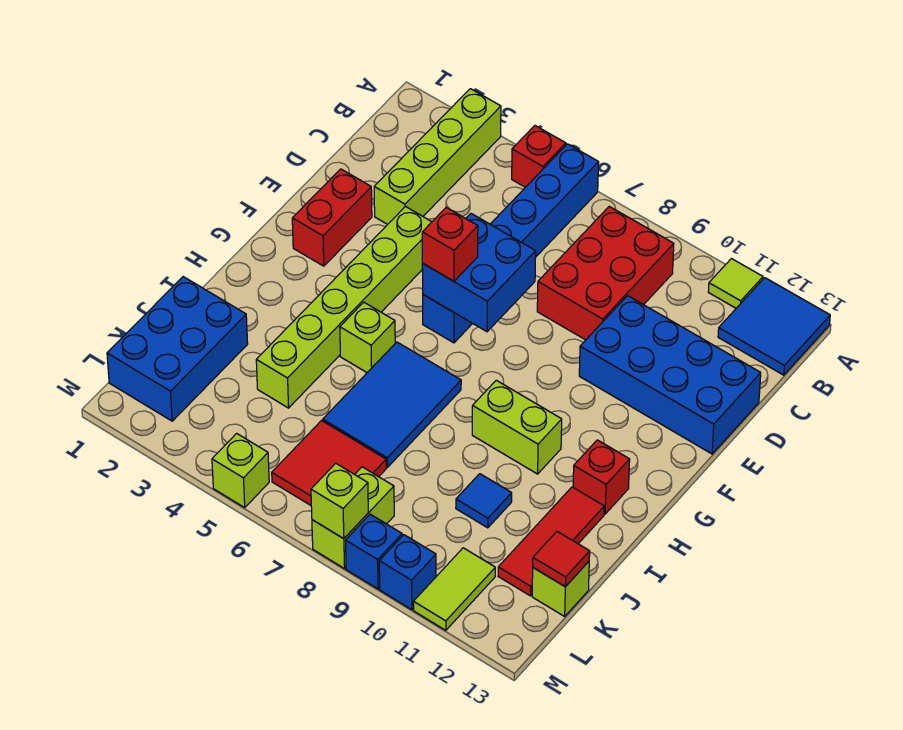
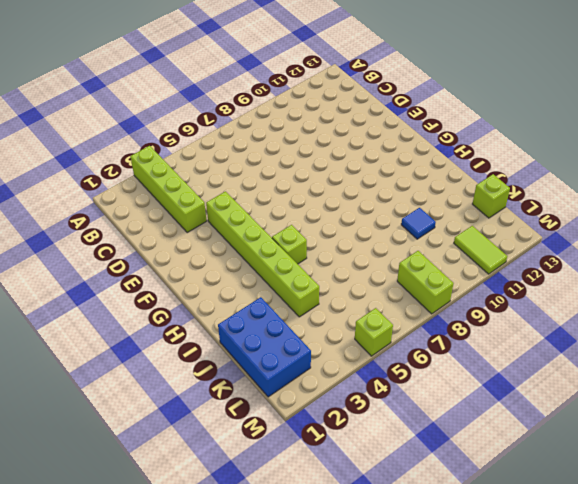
none -> red 1x1 brick [512,126,566,187]
none -> blue 1x6 brick [423,144,599,343]
none -> lime 1x1 tile [708,259,763,308]

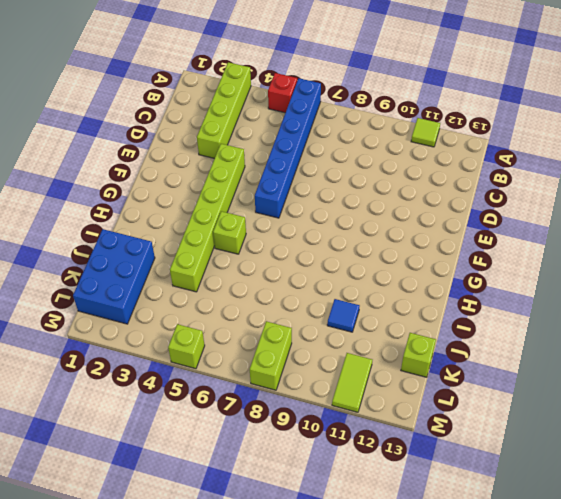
none -> blue 2x2 tile [718,278,830,375]
none -> red 2x3 brick [537,206,674,340]
none -> blue 2x4 brick [579,296,761,454]

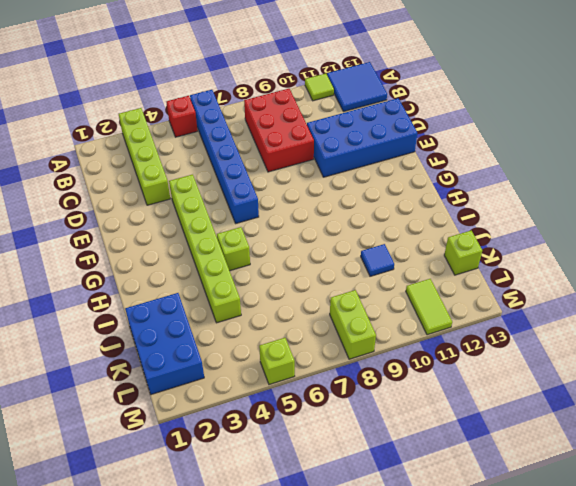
none -> red 1x2 brick [292,169,372,266]
none -> blue 2x3 tile [323,342,461,467]
none -> lime 1x2 brick [472,380,562,474]

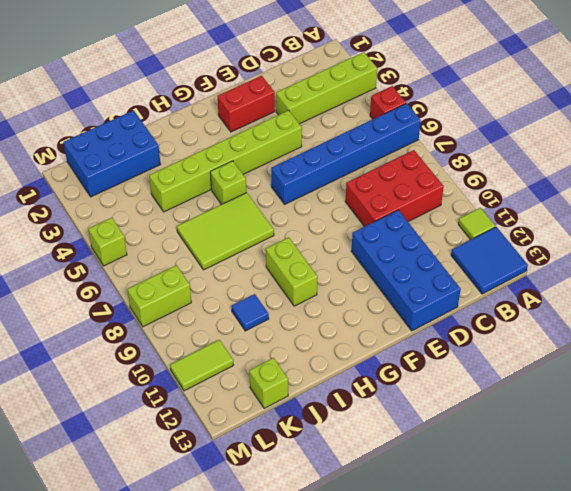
lime 2x3 tile [177,192,274,270] -> blue 2x3 tile [323,342,461,467]
none -> red 1x1 brick [573,440,630,514]
none -> red 1x3 tile [498,487,604,596]
none -> red 2x2 tile [272,421,386,505]

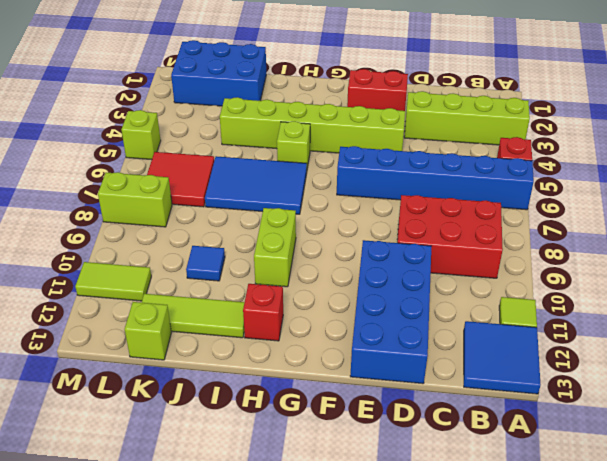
lime 1x3 tile [141,294,244,338] -> red 1x3 tile [498,487,604,596]
none -> blue 1x1 brick [346,514,402,589]
none -> blue 1x1 brick [379,535,436,610]
none -> blue 2x2 brick [422,214,536,332]

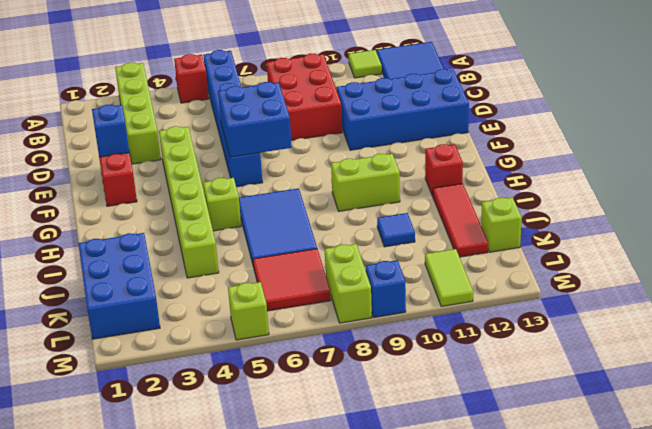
blue 1x1 brick [92,105,129,157] -> blue 1x1 brick moved to [379,535,436,610]
none -> red 1x1 tile [533,532,590,587]
none -> lime 1x1 brick [311,463,368,539]
none -> red 1x1 brick [422,208,478,281]

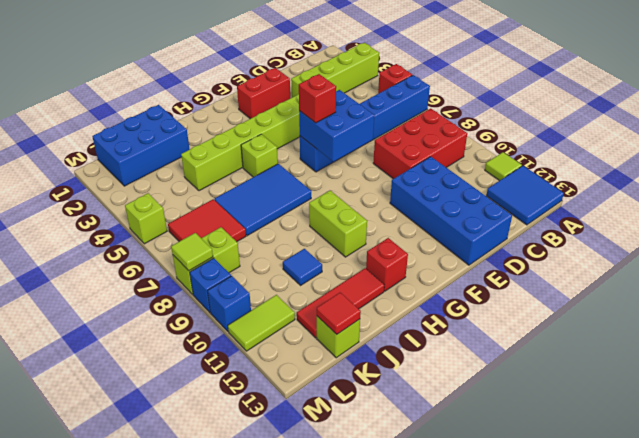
lime 1x1 tile [171,233,213,271] -> lime 1x1 brick [311,463,368,539]

